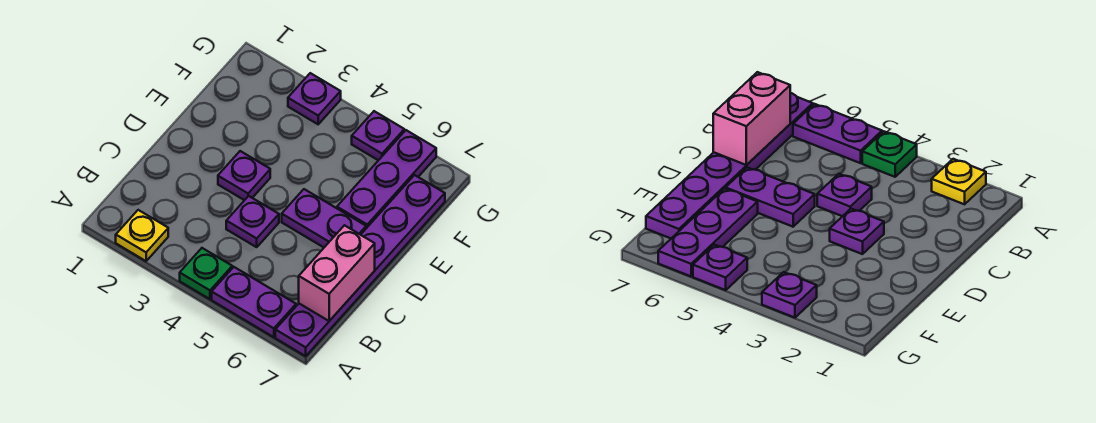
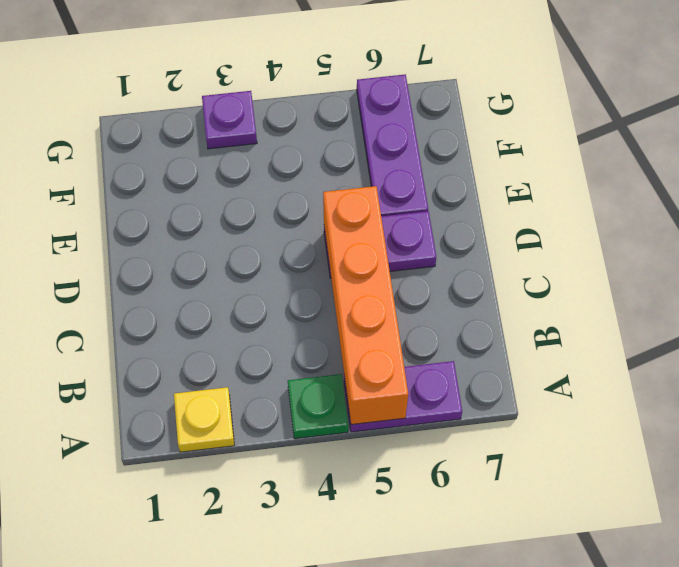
orange 1x4 brick [323,186,408,425] -> none
none -> purple 1x6 plate [275,175,445,356]
none -> purple 1x1 plate [226,196,279,247]

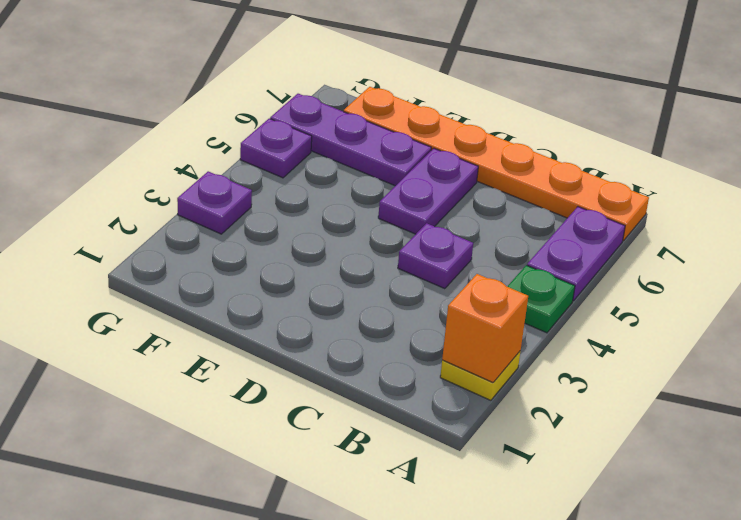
orange 1x1 brick [442,274,528,382] -> none
orange 1x6 plate [344,87,649,241] -> purple 1x6 plate [275,175,445,356]
none -> purple 1x1 plate [218,151,270,200]
none -> pink 1x2 brick [299,225,375,321]

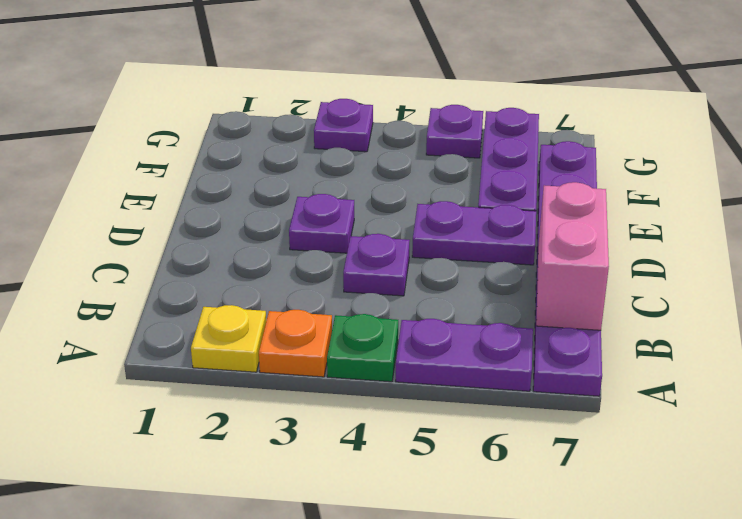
orange 1x1 plate [259,310,332,377] -> none

